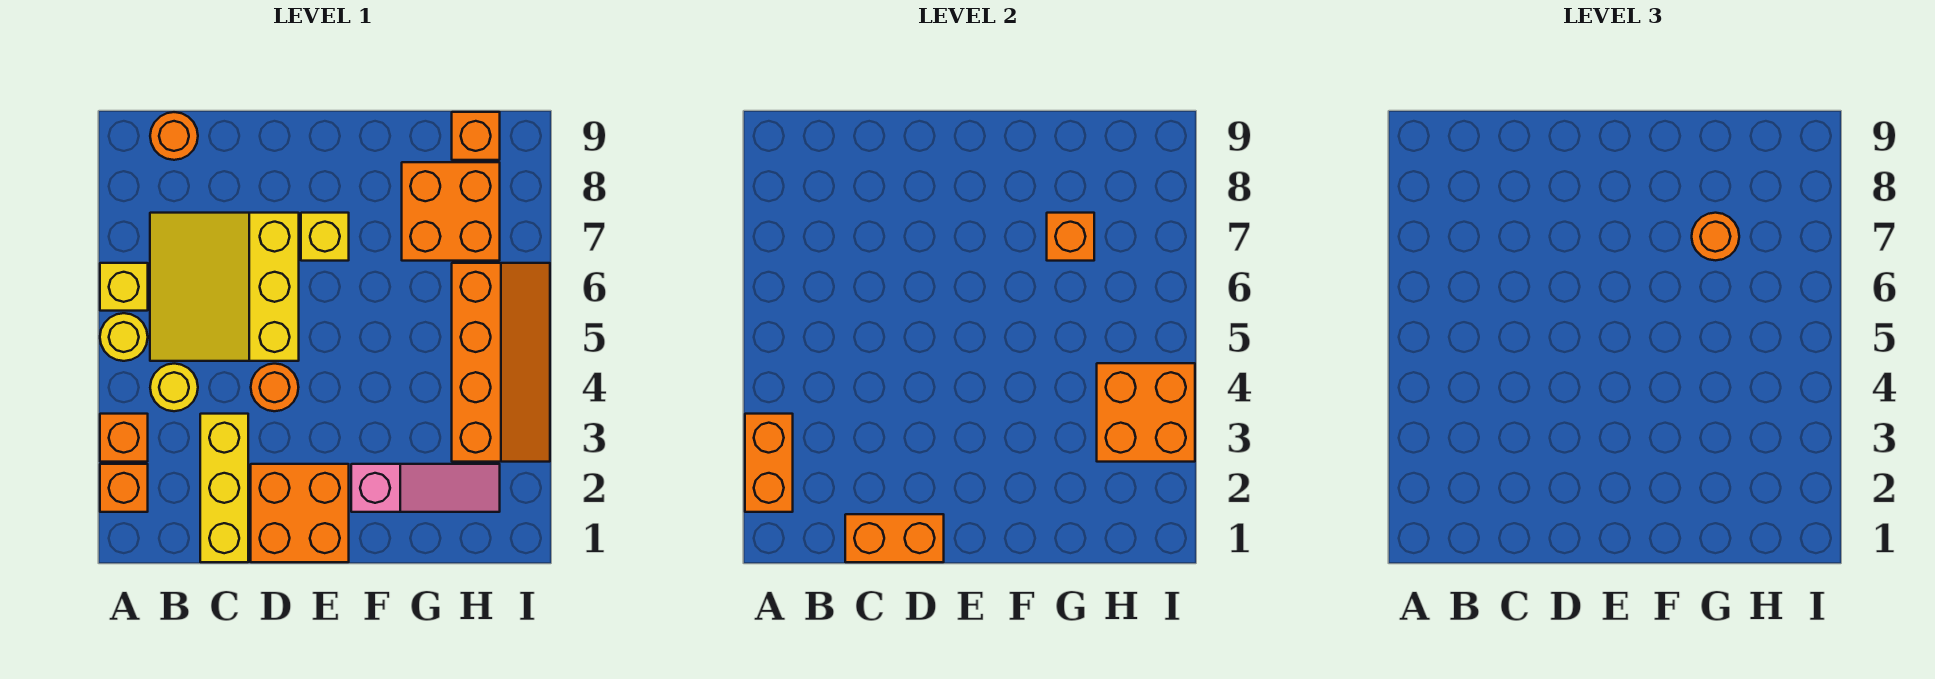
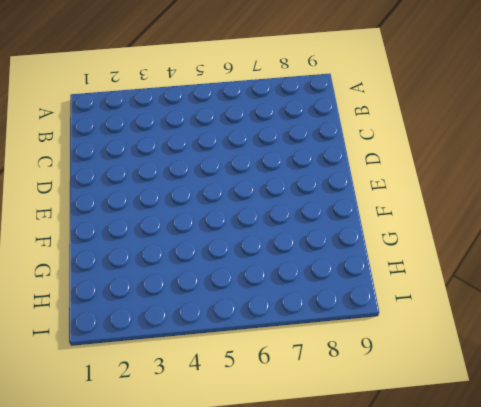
none -> orange 1x1 brick [100,464,148,512]
none -> orange 1x1 brick [100,414,148,462]
none -> yellow 1x1 round brick [100,313,148,361]

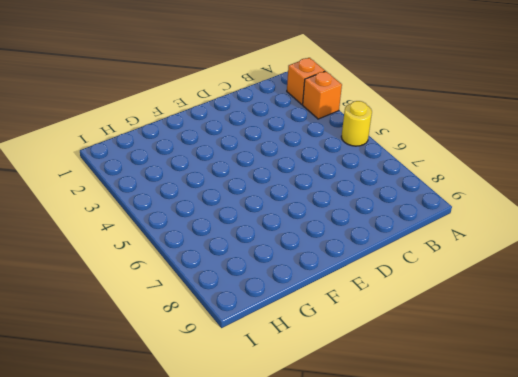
none -> yellow 1x1 brick [100,263,148,311]
none -> yellow 1x1 round brick [150,364,198,411]
none -> yellow 3x3 slope [150,213,299,361]

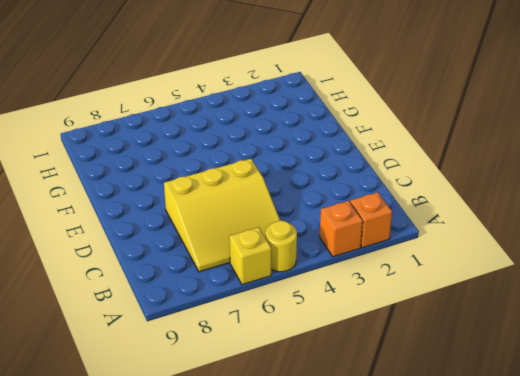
none -> yellow 1x1 round brick [150,364,198,411]
none -> orange 1x1 round brick [150,112,198,160]
none -> yellow 1x3 brick [200,414,248,562]

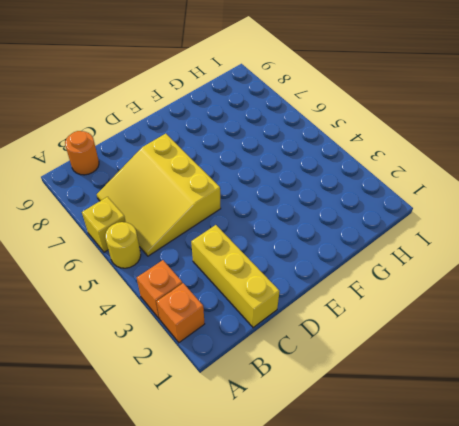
none -> yellow 1x1 round brick [150,364,198,411]
none -> orange 2x2 brick [251,464,349,562]
none -> orange 1x1 round brick [251,364,299,411]

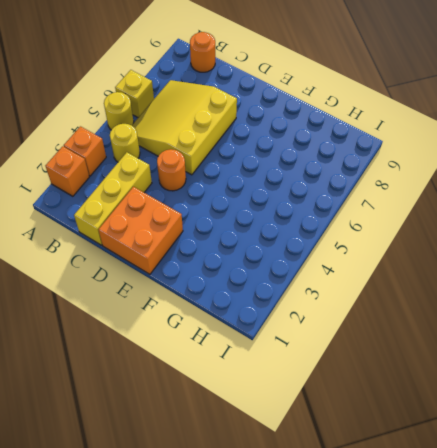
none -> yellow 1x1 brick [301,213,349,261]
none -> pink 1x3 slope [351,464,500,512]
none -> orange 2x2 brick [402,162,500,261]

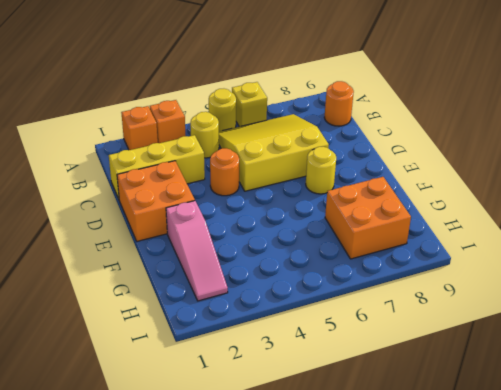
yellow 1x1 round brick [306,147,336,194] -> yellow 1x1 brick [301,213,349,261]
none -> orange 2x4 slope [452,263,550,462]
none -> orange 1x1 brick [452,112,500,160]
none -> orange 1x2 brick [745,414,793,512]

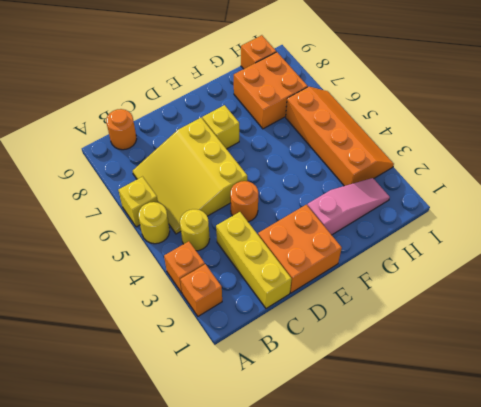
none -> orange 1x2 brick [745,414,793,512]
none -> orange 1x2 brick [845,514,944,562]
none -> orange 1x1 brick [1047,213,1094,261]

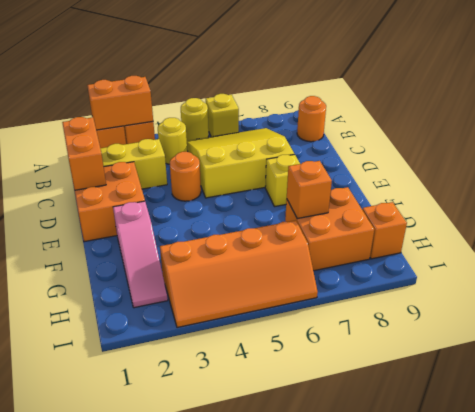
none -> orange 2x2 brick [1097,363,1195,462]
none -> orange 1x1 round brick [1692,213,1739,260]

